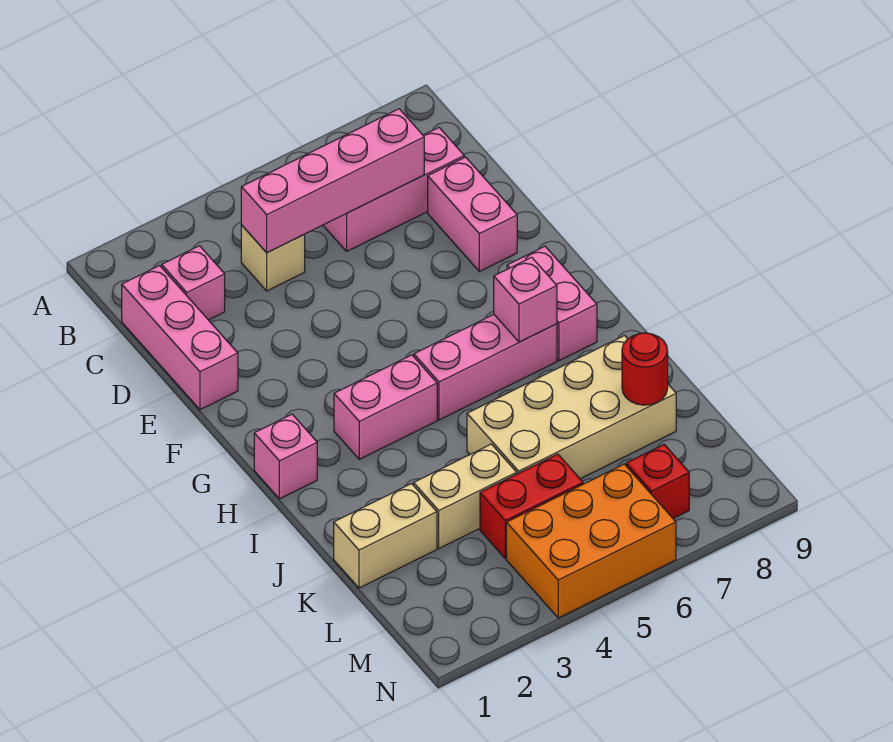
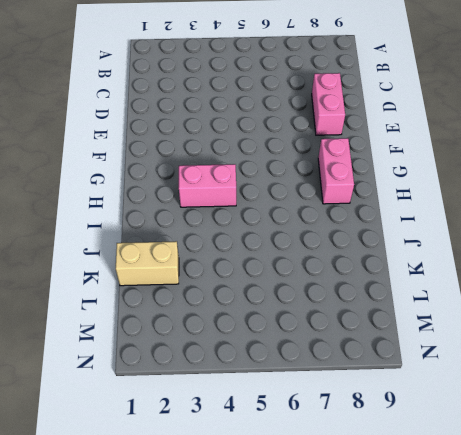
none -> pink 1x3 brick [122,266,238,410]
none -> pink 1x1 brick [162,246,225,320]
none -> tan 1x1 brick [241,225,305,291]

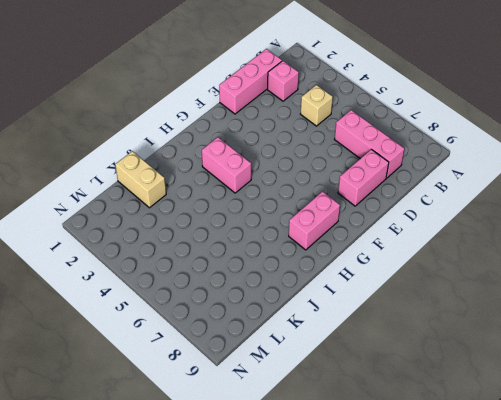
none -> pink 1x1 brick [254,414,317,499]
none -> pink 1x3 brick [414,314,557,420]
none -> tan 2x4 brick [467,336,676,479]

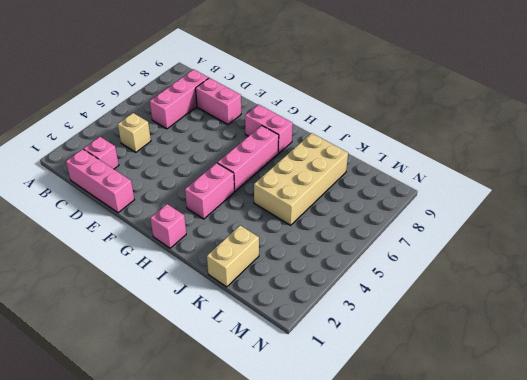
none -> tan 1x2 brick [414,444,517,548]
none -> red 1x2 brick [480,454,583,558]
none -> orange 2x3 brick [506,464,676,618]

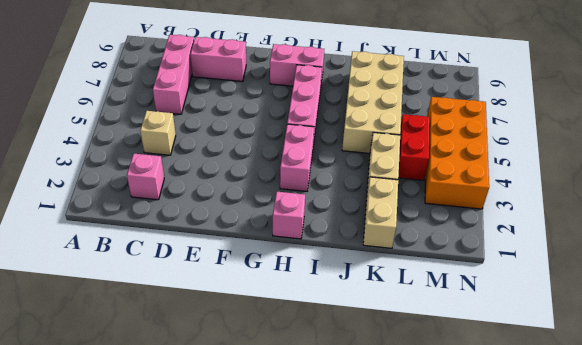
orange 2x4 brick [425,97,489,209] -> orange 2x3 brick [506,464,676,618]
none -> pink 1x3 brick [122,266,238,410]
none -> red 1x1 brick [626,445,689,518]
none -> pink 1x4 brick [241,109,424,253]

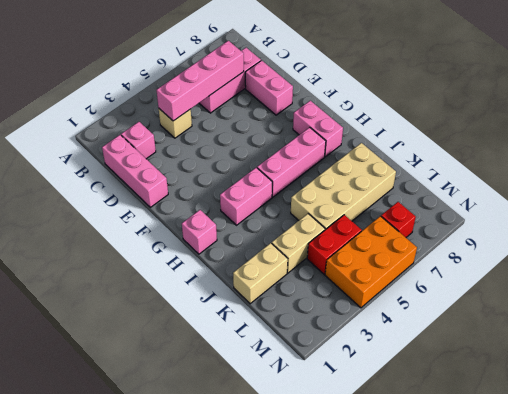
none -> pink 1x1 brick [494,257,557,342]
none -> red 1x1 round brick [622,333,668,405]

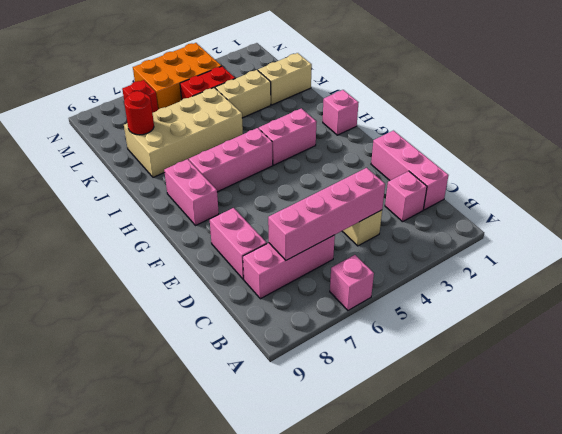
pink 1x1 brick [330,255,374,310] -> pink 1x1 brick moved to [494,257,557,342]

